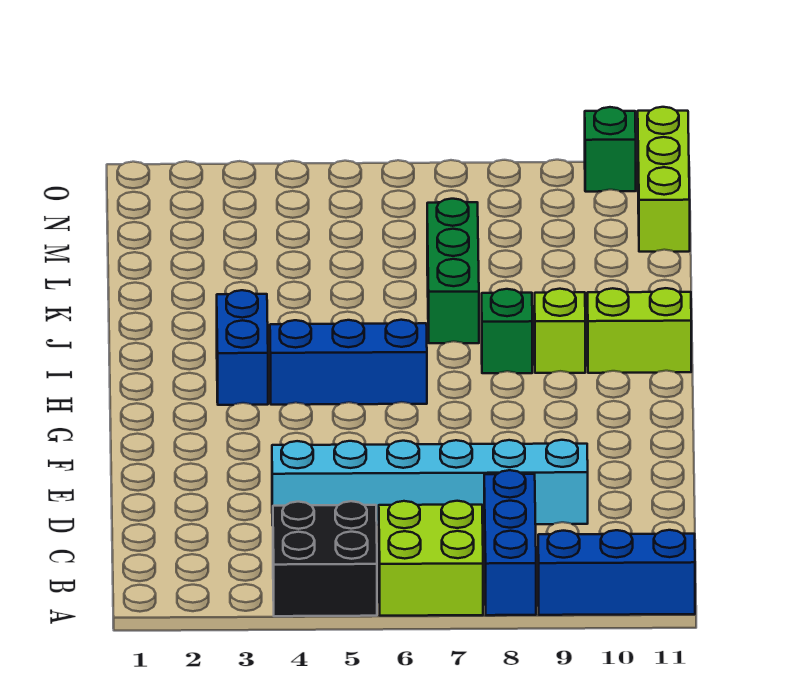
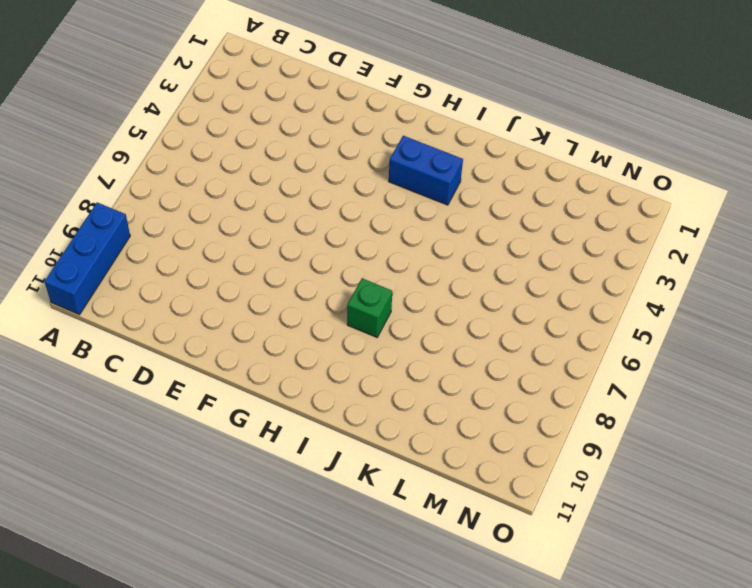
none -> black 2x2 brick [273,501,377,616]
none -> lime 2x2 brick [379,501,483,616]
none -> blue 1x3 brick [484,470,536,615]

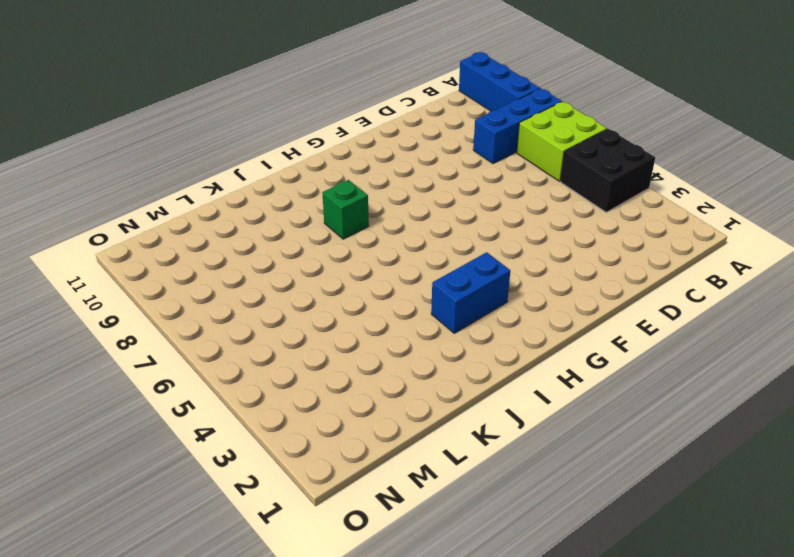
none -> cyan 1x6 brick [272,440,588,525]
none -> blue 1x3 brick [270,320,427,405]
none -> lime 1x1 brick [535,289,585,373]

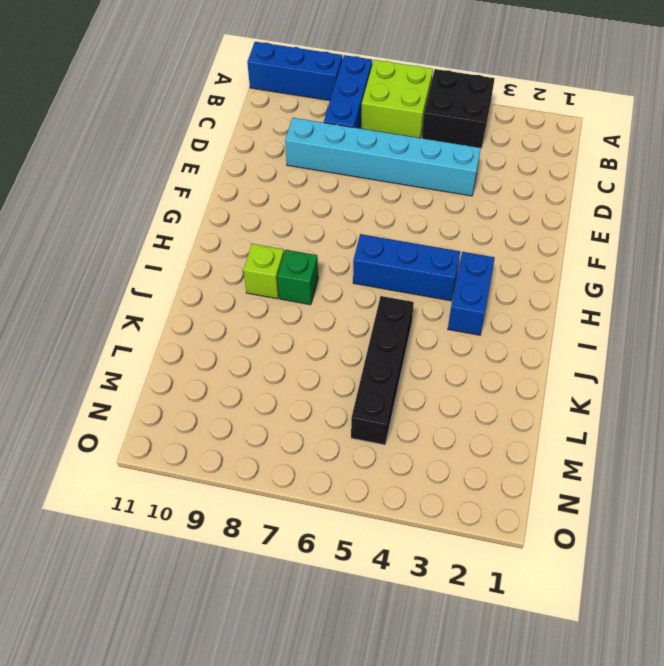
black 1x4 brick [351,296,414,445] -> none
none -> lime 1x2 brick [587,288,691,373]
none -> green 1x3 brick [427,199,479,343]
none -> lime 1x3 brick [638,107,690,252]

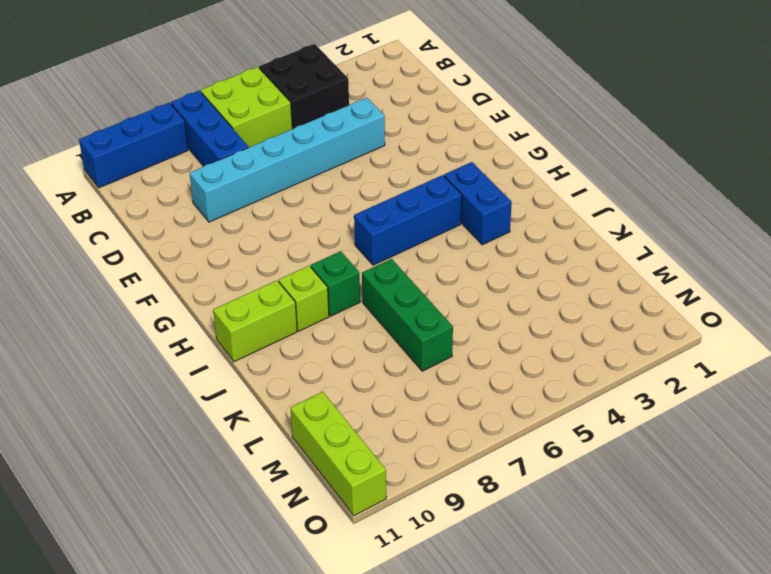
none -> green 1x1 brick [585,107,636,192]

